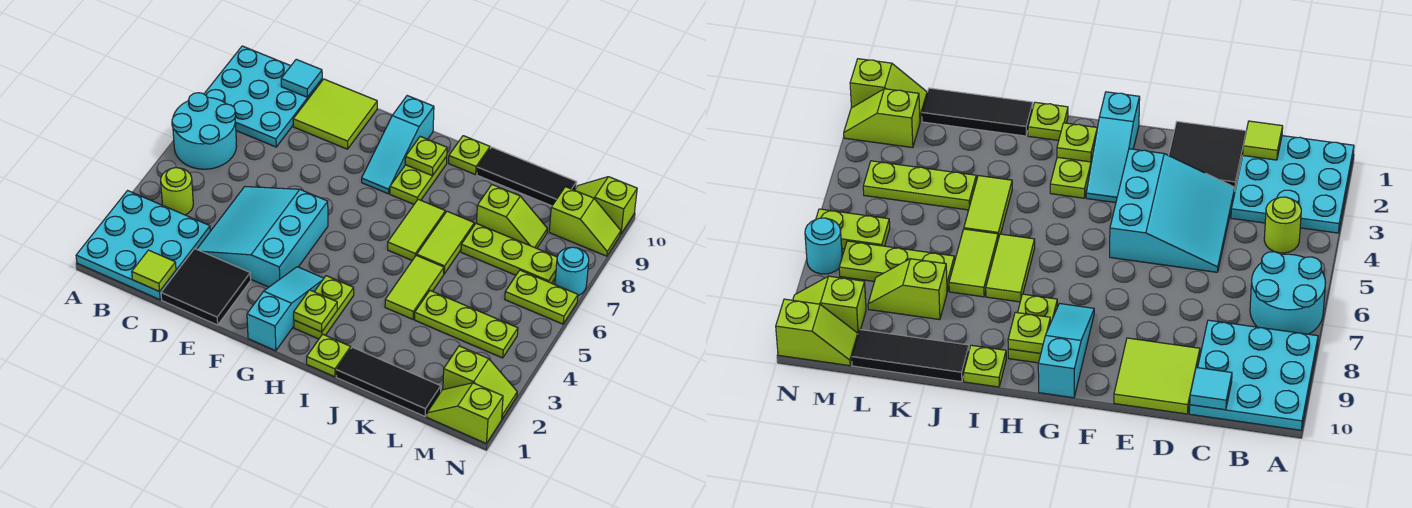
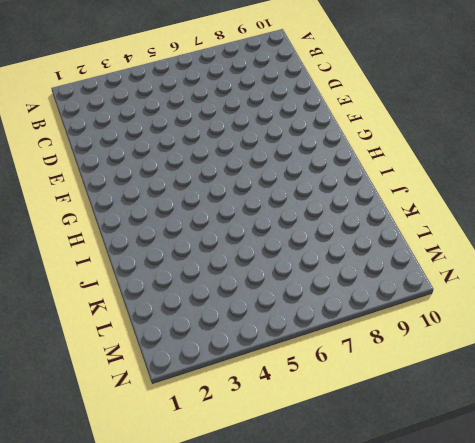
none -> cyan 3x3 plate [76,191,210,300]
none -> cyan 2x2 round brick [172,93,237,169]
none -> cyan 3x3 plate [204,46,322,147]
none -> lime 1x1 round brick [161,168,193,215]

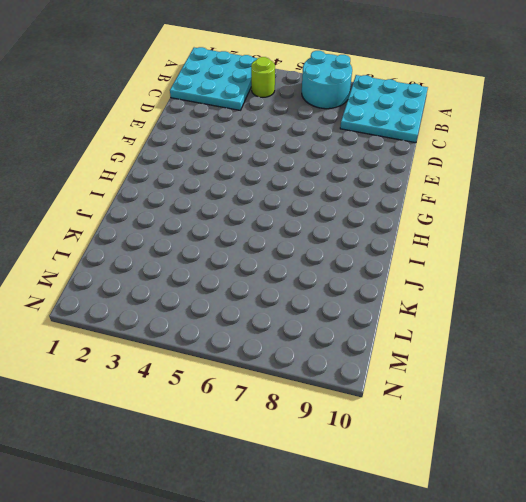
none -> black 2x2 tile [161,249,251,325]
none -> cyan 3x3 slope [197,187,328,287]
none -> lime 2x2 tile [293,79,377,149]
none -> cyan 1x3 slope [247,267,324,351]

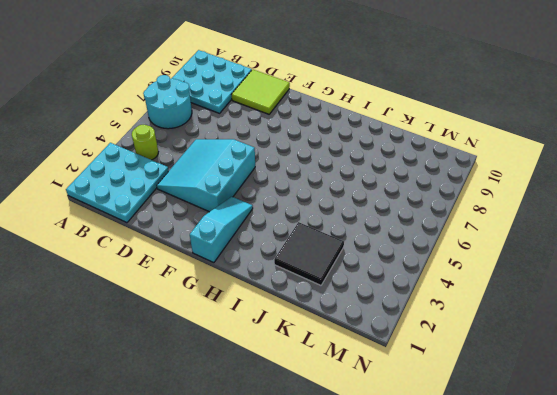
black 2x2 tile [274,222,344,285] -> black 2x2 tile moved to [161,249,251,325]
none -> cyan 1x3 slope [362,96,434,194]
none -> lime 1x2 plate [294,276,354,339]
none -> lime 1x2 plate [390,156,447,204]
none -> lime 1x1 plate [307,334,351,377]

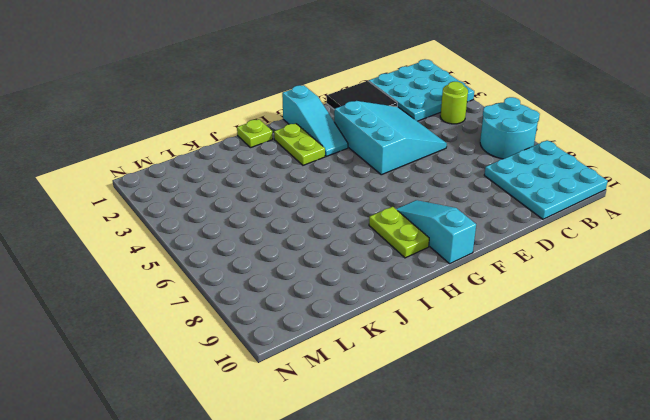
none -> lime 2x2 tile [293,79,377,149]
none -> lime 1x2 tile [388,199,445,260]
none -> lime 1x1 plate [449,136,490,175]
none -> black 1x3 tile [336,347,441,416]

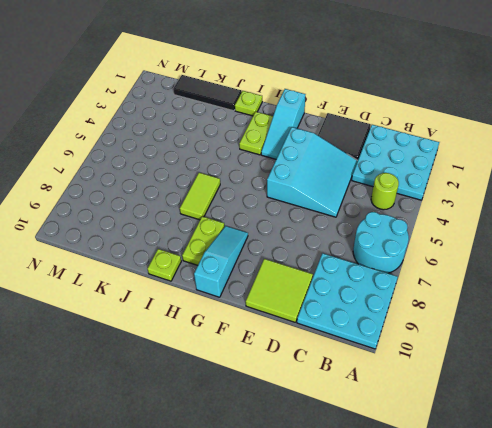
none -> lime 1x2 tile [385,255,444,319]
none -> lime 1x2 tile [417,211,474,274]
none -> black 1x3 tile [477,147,577,206]
none -> lime 1x3 plate [415,291,518,358]

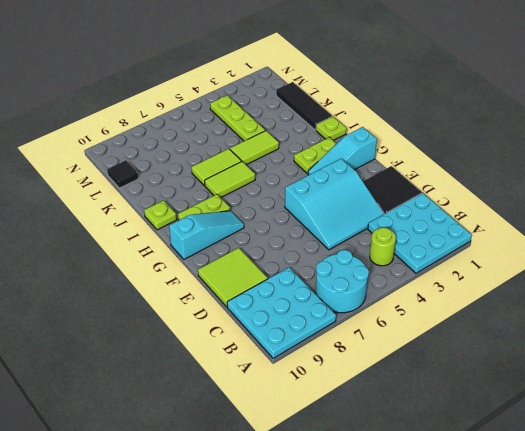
black 1x1 tile [107,160,138,188] -> black 1x3 tile [477,147,577,206]
none -> lime 1x3 plate [461,224,557,283]
none -> lime 1x2 slope [476,185,547,248]
none -> lime 1x2 slope [427,383,503,444]
none -> lime 1x2 slope [443,346,517,419]

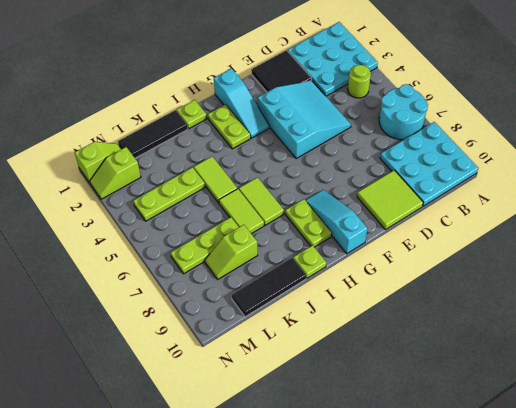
none -> lime 1x2 plate [505,270,578,324]
none -> lime 1x2 slope [549,187,621,256]
none -> lime 1x2 slope [575,177,637,234]
none -> cyan 1x1 round brick [555,247,589,296]

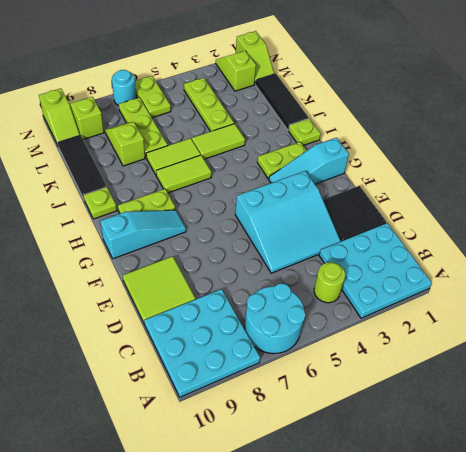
none -> lime 1x1 tile [132,250,176,292]
none -> cyan 1x1 tile [281,59,322,97]
none -> lime 1x1 plate [294,290,337,332]
none -> lime 1x1 plate [405,136,447,176]

